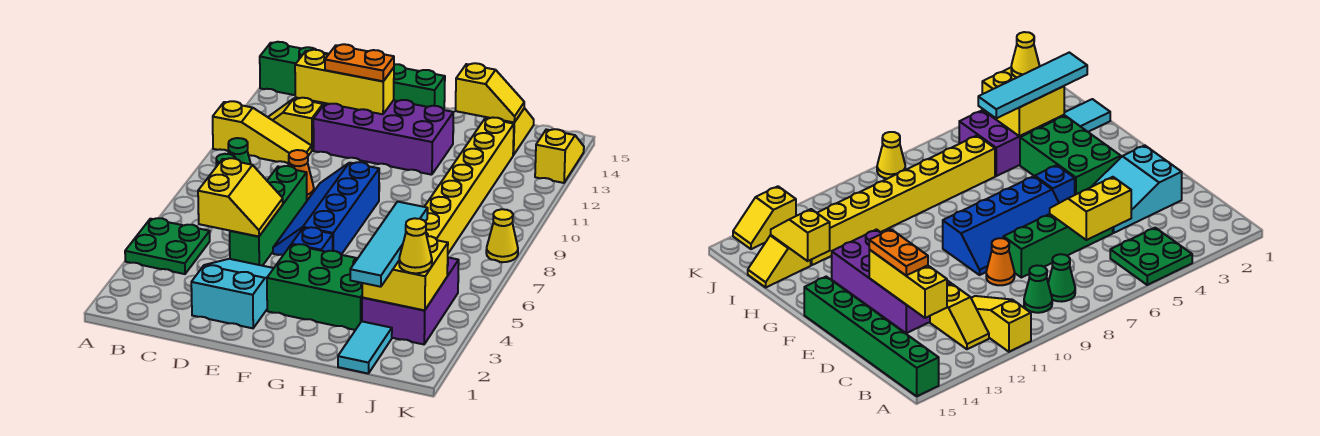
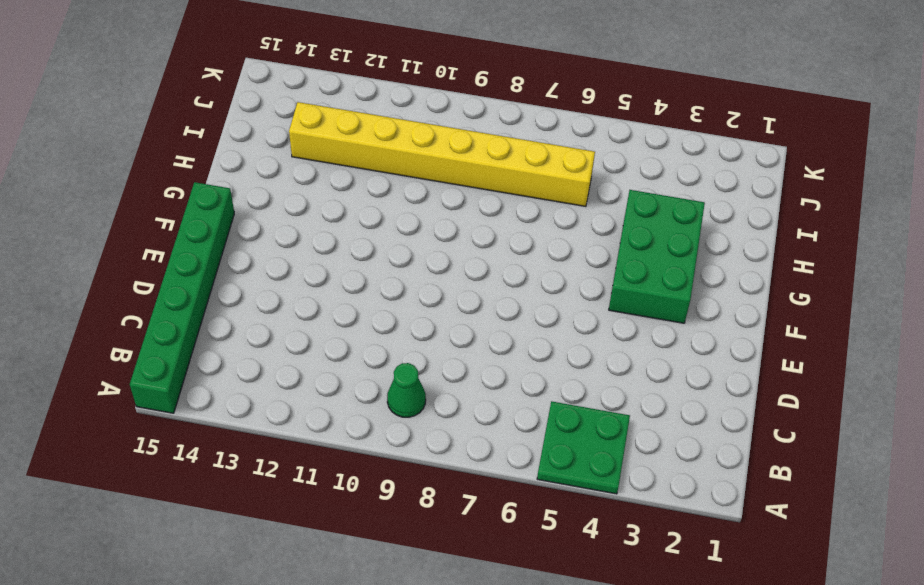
none -> yellow 1x3 slope [213,101,312,164]
none -> green 1x1 cone [1048,254,1075,302]
none -> yellow 1x2 slope [268,98,323,150]

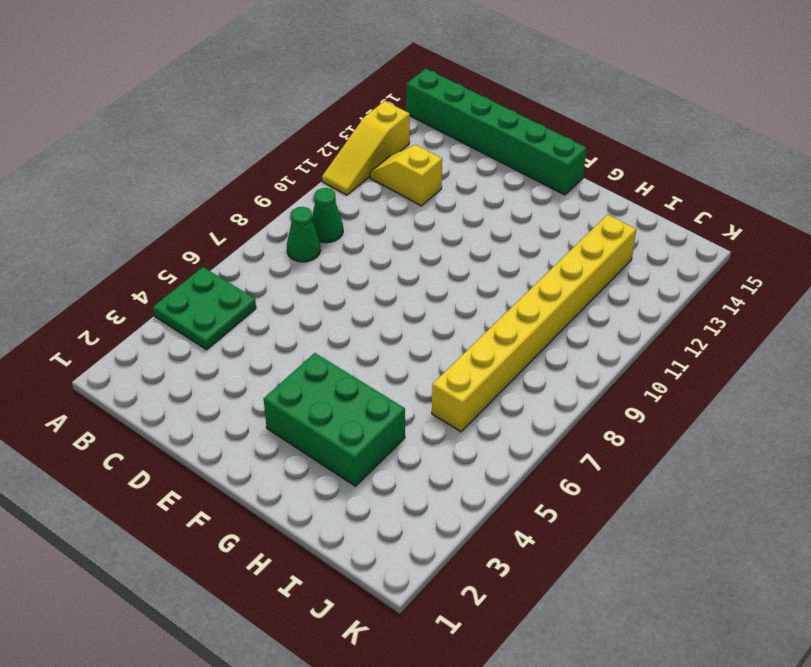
yellow 1x3 slope [322,101,410,195] -> yellow 1x3 slope turned to [213,101,312,164]
none -> cyan 2x3 slope [191,259,274,328]
none -> green 1x4 brick [230,166,307,266]
none -> orange 1x1 cone [288,150,314,200]

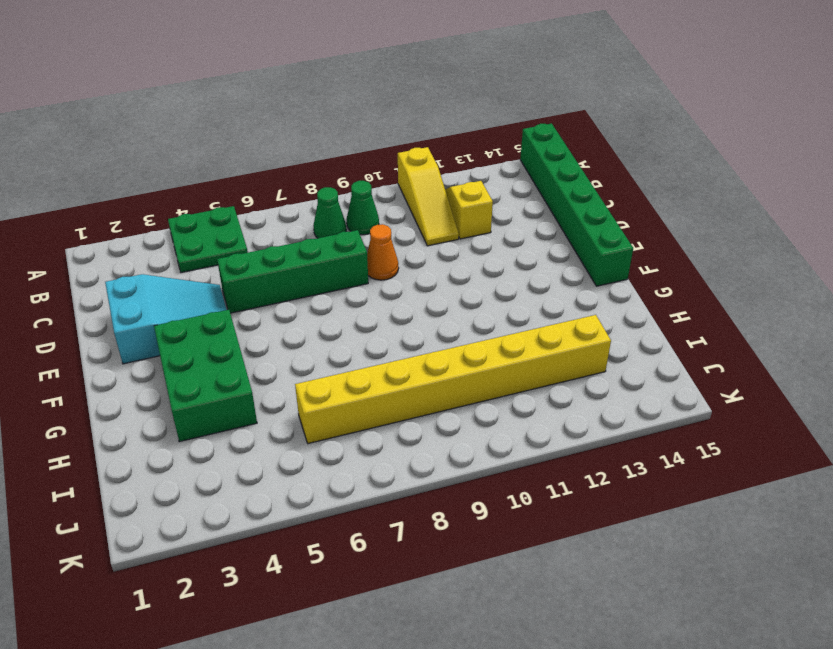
none -> purple 2x4 brick [313,100,454,175]
none -> blue 2x4 slope [273,162,379,255]
none -> blue 1x1 brick [292,227,333,252]

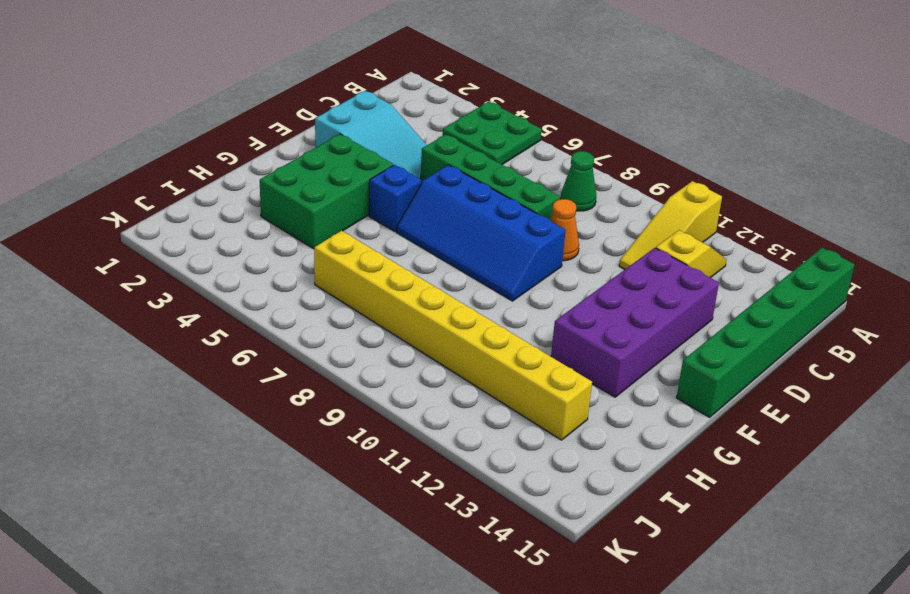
blue 2x4 slope [397,165,566,301] -> blue 2x4 slope turned to [273,162,379,255]
none -> green 1x1 cone [228,138,251,164]
none -> cyan 1x2 tile [338,321,392,374]
none -> purple 2x3 brick [362,258,459,344]

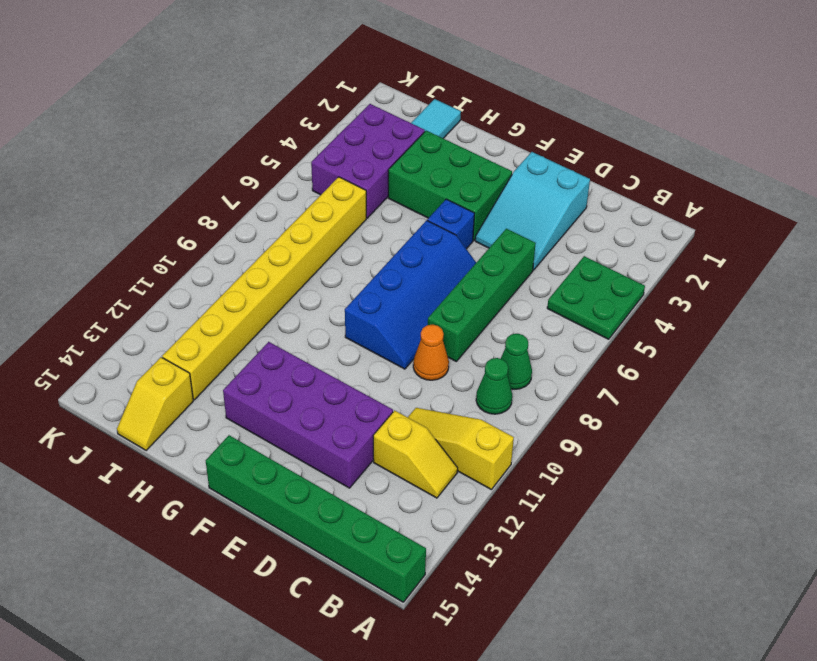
none -> yellow 1x1 cone [486,209,518,262]
none -> yellow 1x2 slope [535,129,584,183]
none -> yellow 2x2 slope [198,158,283,237]

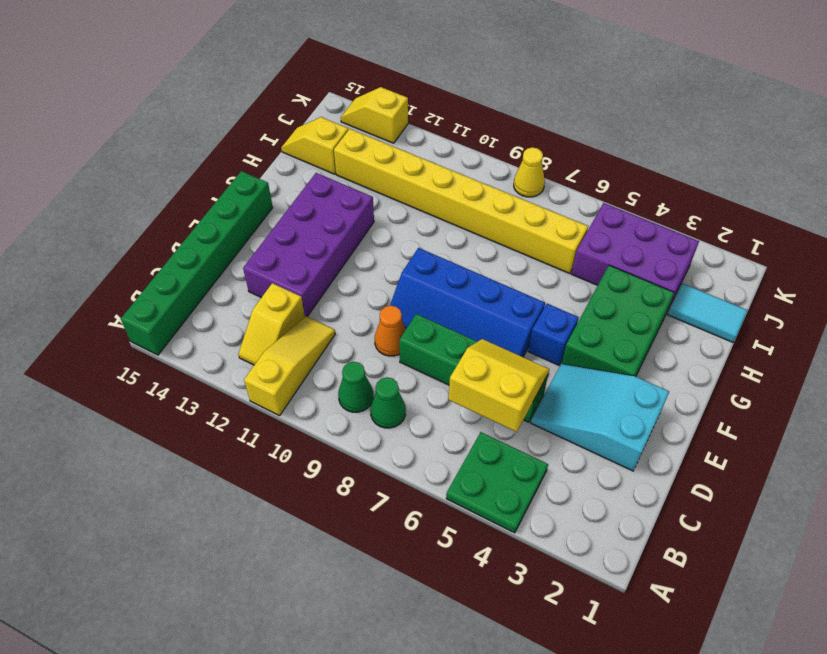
none -> yellow 1x3 brick [295,50,394,114]
none -> yellow 1x2 slope [455,63,524,122]
none -> yellow 2x2 brick [362,236,448,310]

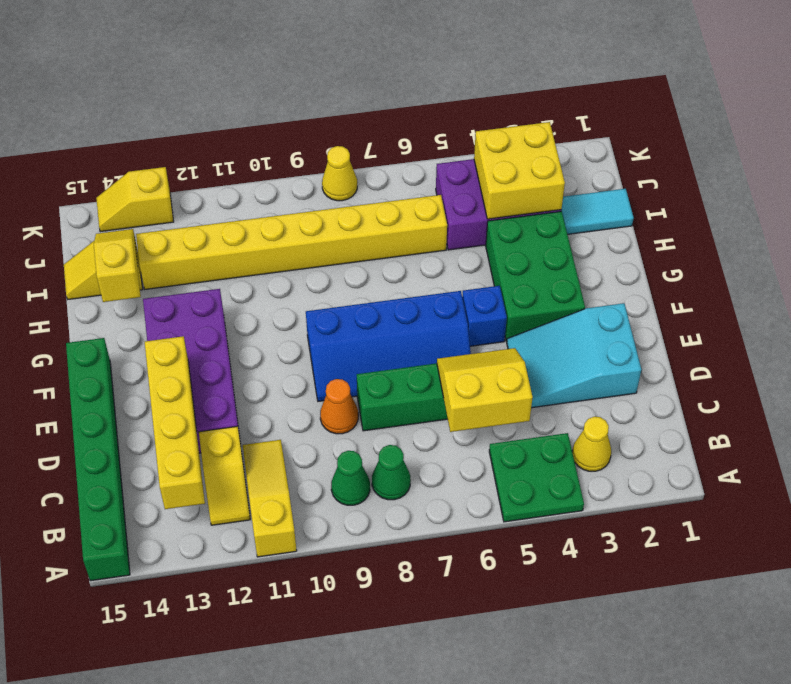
yellow 1x1 cone [572,417,611,471] -> yellow 1x1 cone moved to [399,218,432,273]
yellow 1x4 brick [145,336,205,509] -> yellow 1x3 brick [295,50,394,114]
none -> orange 1x2 plate [325,44,394,81]
none -> cyan 1x4 tile [350,202,428,287]

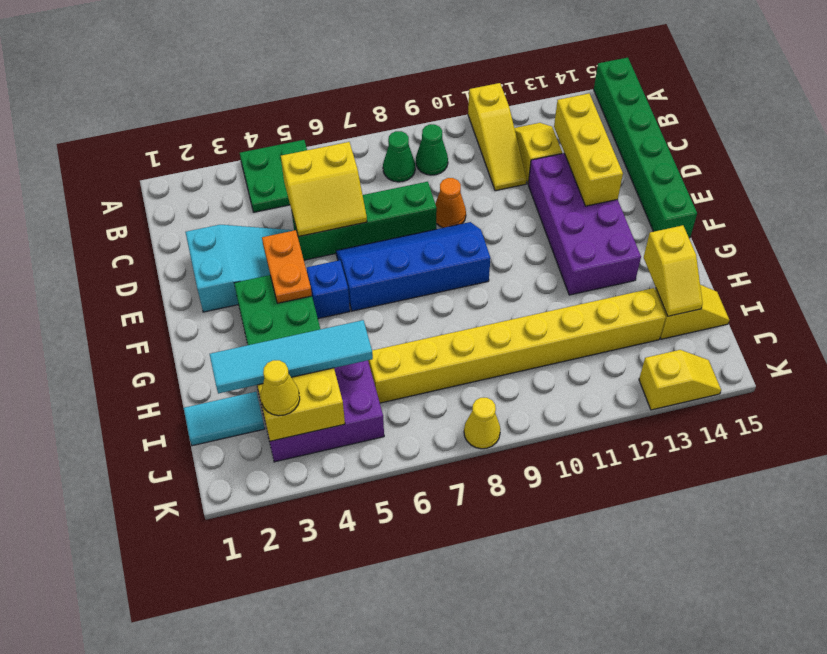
orange 1x2 plate [262,230,312,303] -> orange 1x2 plate moved to [325,44,394,81]

